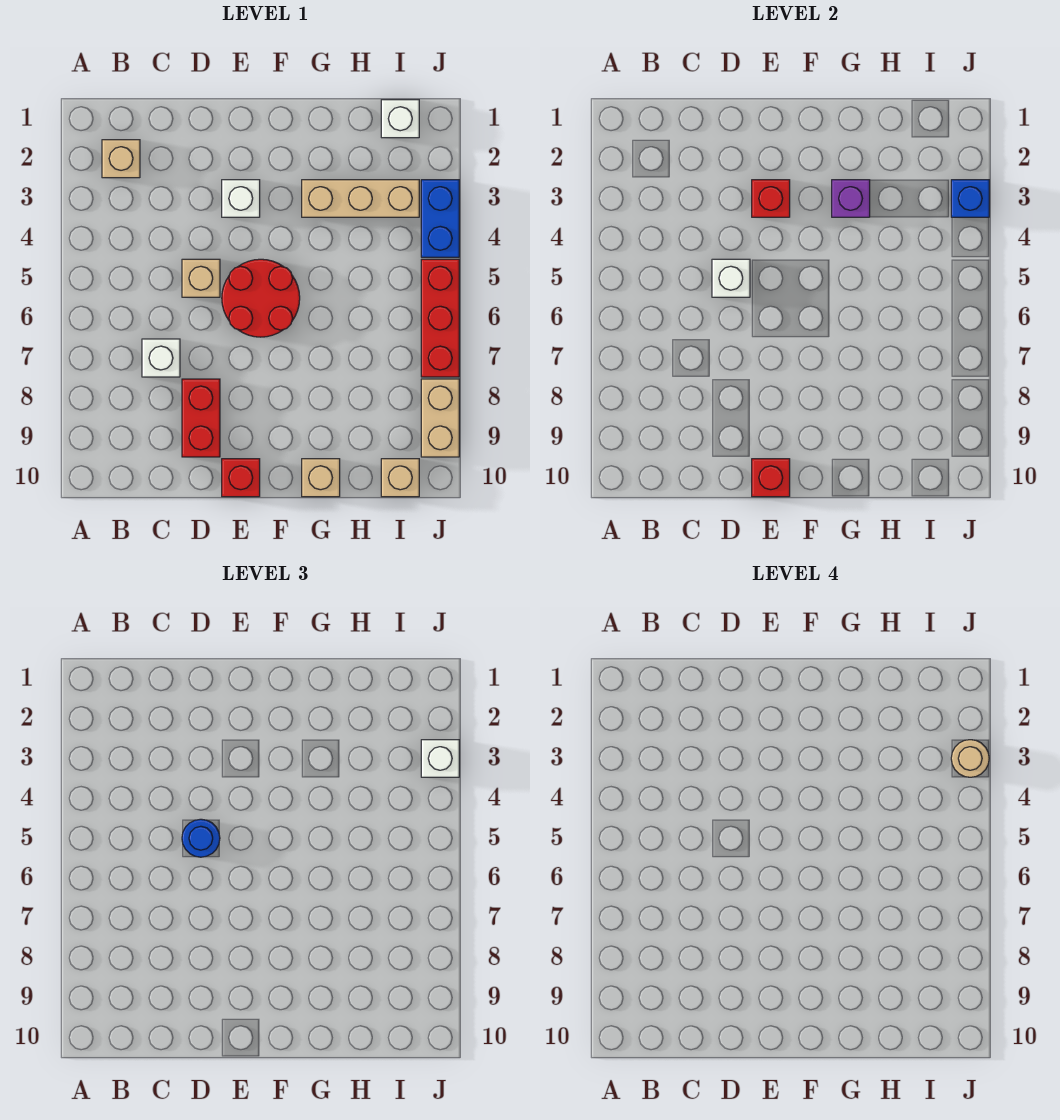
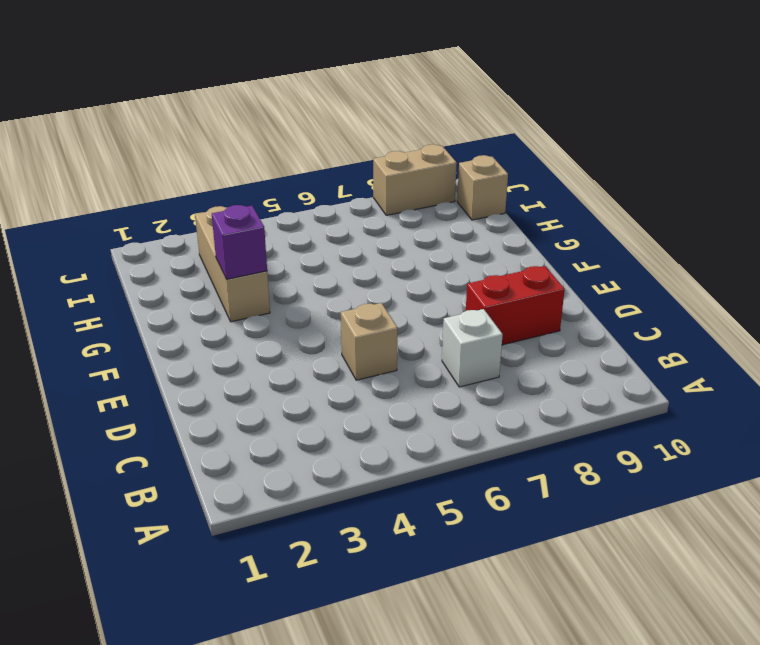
none -> tan 1x1 brick [102,140,140,178]
none -> white 1x1 brick [222,180,260,217]
none -> red 2x2 round brick [222,259,300,337]

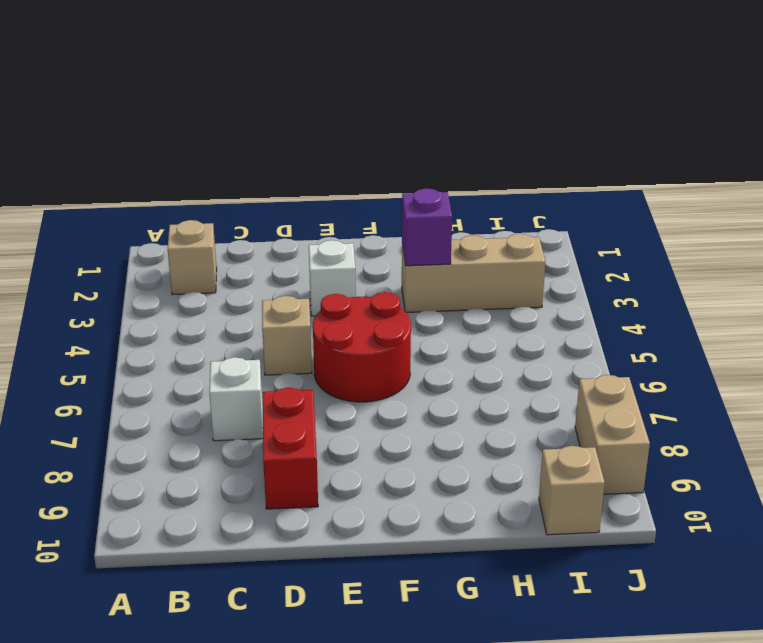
none -> red 1x1 brick [222,459,260,497]
none -> tan 1x1 brick [302,459,340,497]
none -> white 1x1 brick [381,100,419,138]

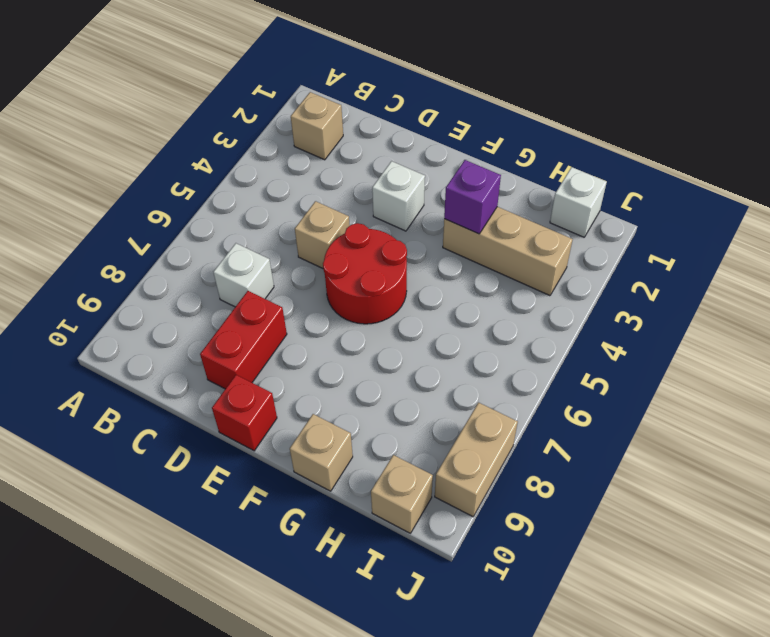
none -> blue 1x2 brick [421,180,459,257]
none -> red 1x3 brick [421,259,459,377]
none -> white 1x1 brick [712,259,750,297]

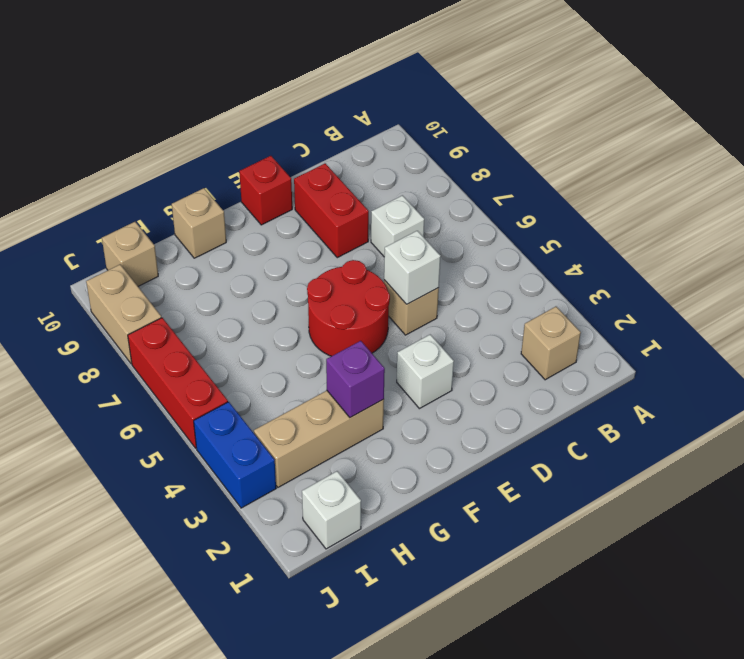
none -> red 1x1 brick [752,180,790,217]
none -> red 1x1 brick [752,459,790,497]
none -> blue 1x1 brick [951,180,989,217]

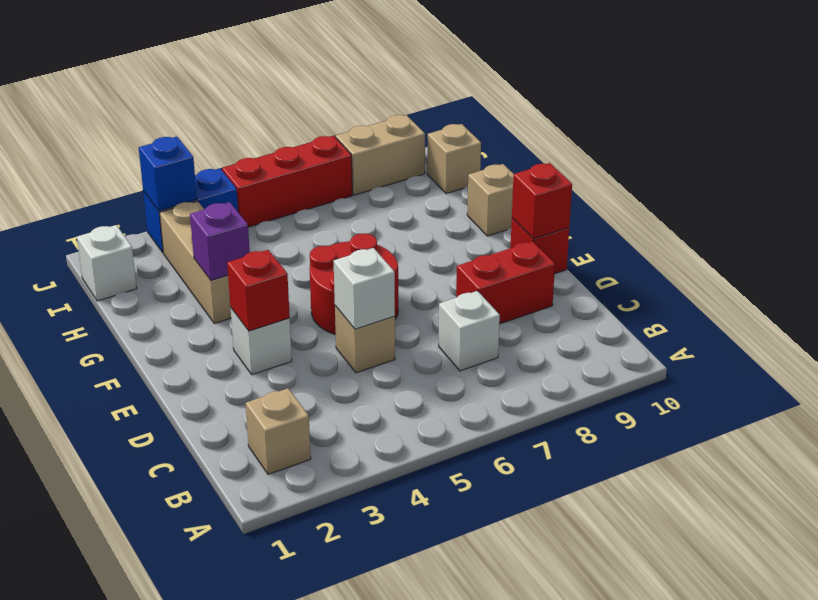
none -> blue 1x1 round brick [182,819,220,857]
none -> white 1x1 brick [421,740,459,777]
none -> tan 1x1 round brick [951,740,989,777]

